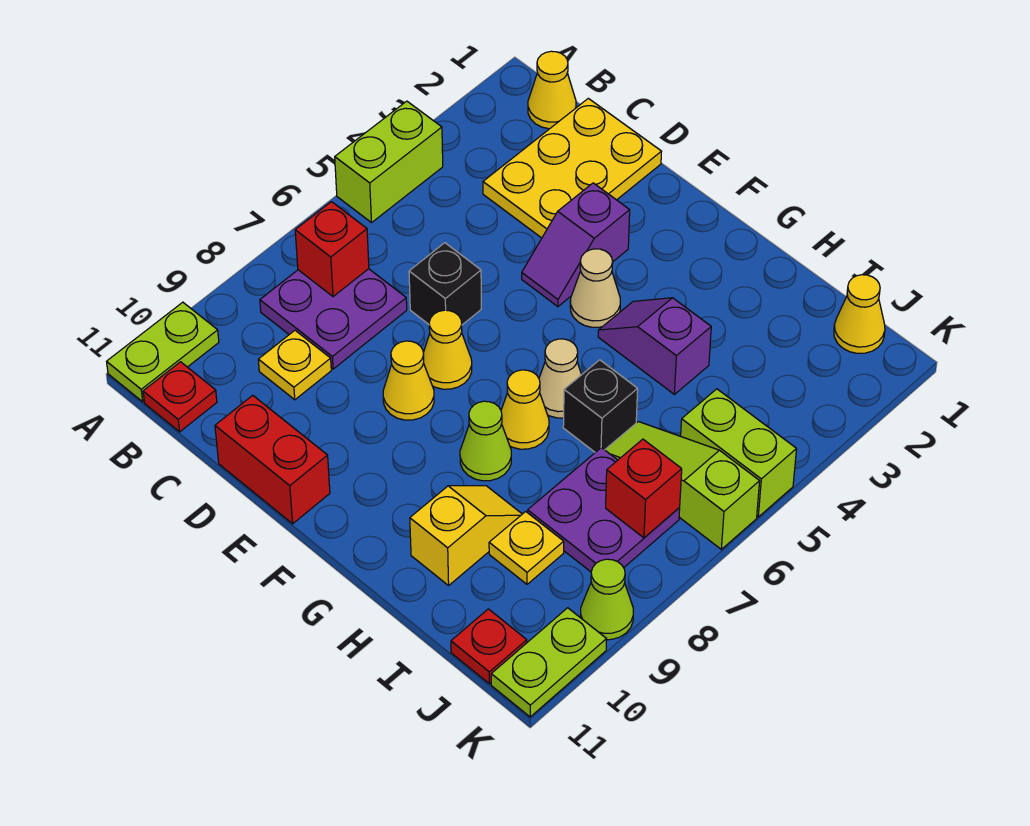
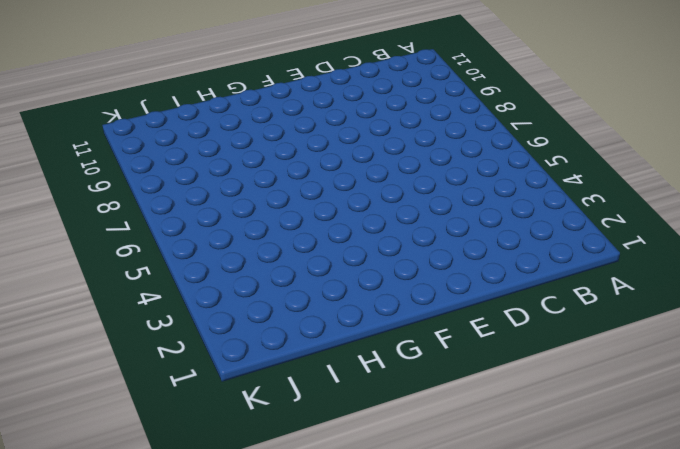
none -> lime 1x2 brick [335,101,443,223]
none -> lime 1x2 plate [107,302,219,402]
none -> yellow 1x1 cone [528,51,576,129]

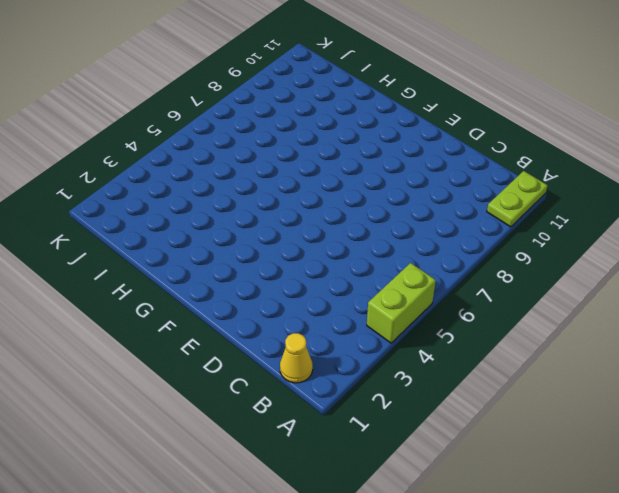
none -> purple 2x2 plate [260,269,407,369]
none -> red 1x1 plate [143,362,217,432]
none -> yellow 2x3 plate [483,98,662,238]

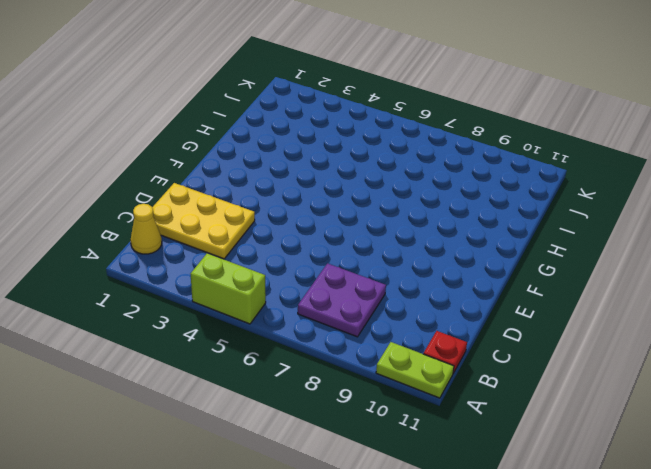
none -> yellow 1x1 plate [258,331,331,400]
none -> black 1x1 brick [409,243,481,325]
none -> red 1x2 brick [215,395,330,524]

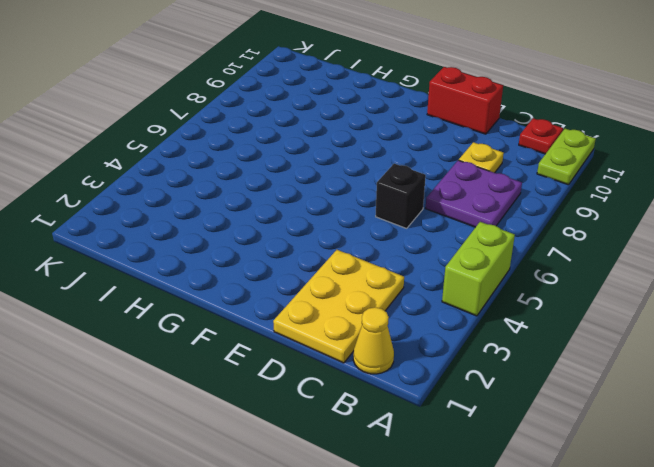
none -> purple 1x2 slope [522,183,630,307]
none -> yellow 1x1 cone [423,310,472,389]
none -> yellow 1x1 cone [383,341,434,420]

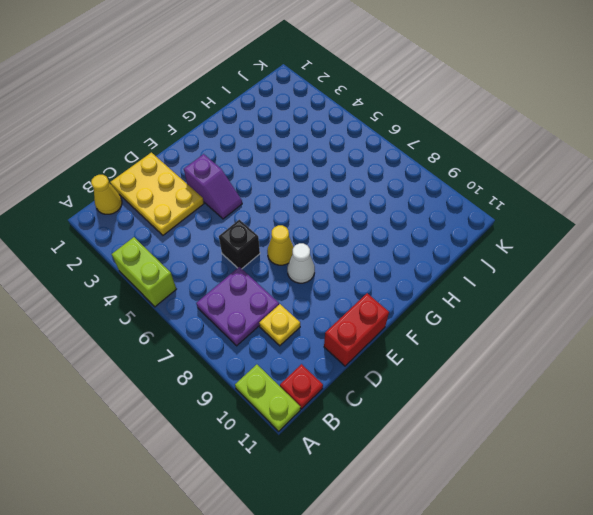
white 1x1 cone [287,243,315,283] -> yellow 1x1 cone [383,341,434,420]
none -> tan 1x1 cone [570,249,620,327]
none -> purple 1x2 slope [598,298,711,394]
none -> tan 1x1 cone [539,339,582,418]

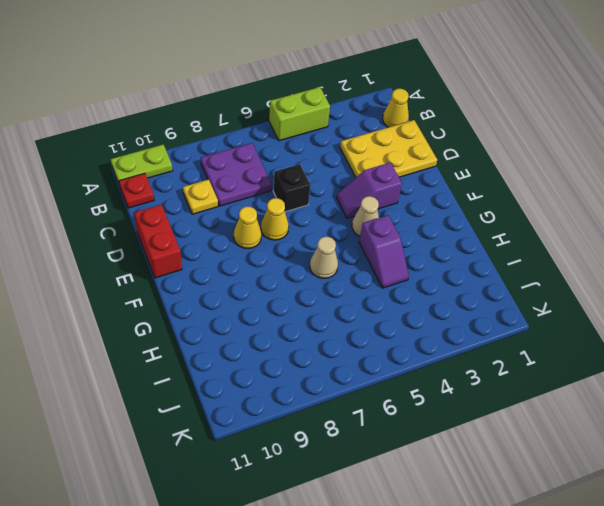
purple 1x2 slope [359,215,409,288] -> purple 1x2 slope turned to [598,298,711,394]
none -> yellow 1x1 cone [501,370,549,449]
none -> lime 1x1 cone [460,401,511,481]
none -> black 1x1 brick [563,360,638,452]

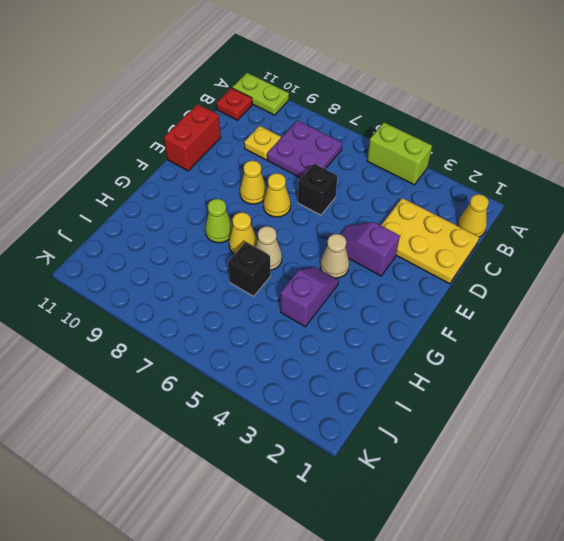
none -> yellow 1x2 slope [410,486,522,585]
none -> lime 1x3 slope [605,422,760,549]
none -> purple 2x2 plate [528,448,680,572]

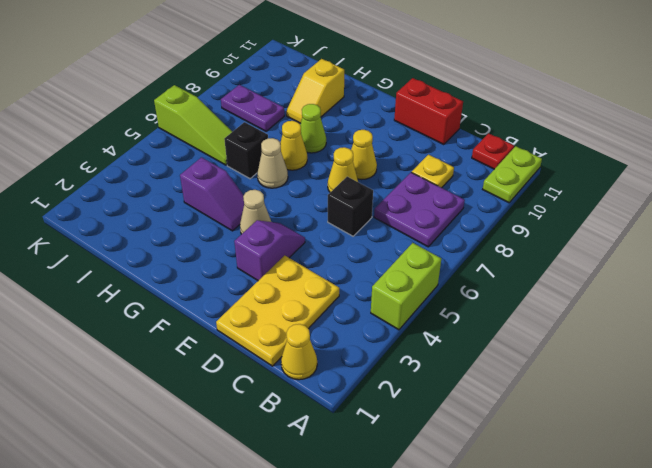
purple 1x2 plate [221,85,284,131] -> purple 2x2 plate [528,448,680,572]
none -> yellow 1x1 plate [489,512,564,584]
none -> yellow 1x1 cone [834,275,885,353]
none -> lime 1x2 brick [681,389,796,517]

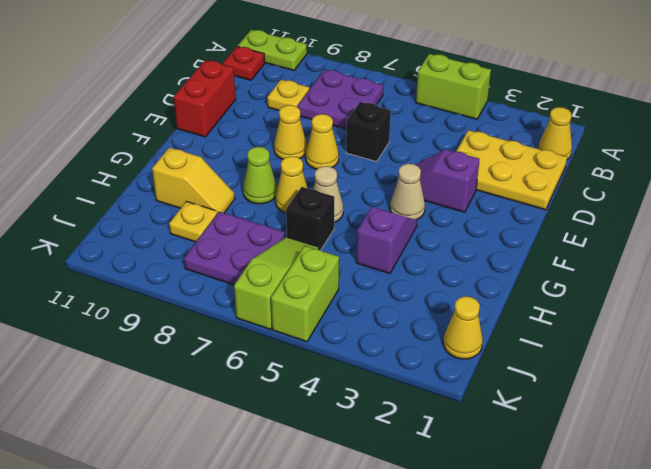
none -> red 1x1 plate [451,609,527,684]
none -> lime 1x1 cone [581,559,633,640]
none -> lime 1x2 plate [491,608,607,717]

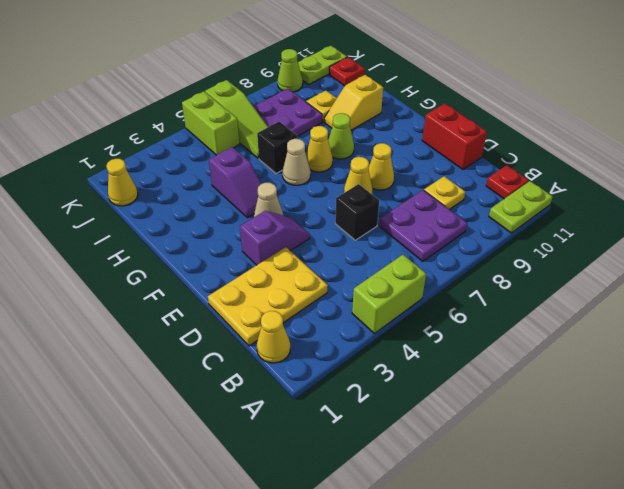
none -> red 1x1 brick [295,202,369,297]
none -> red 1x1 brick [606,439,682,538]

